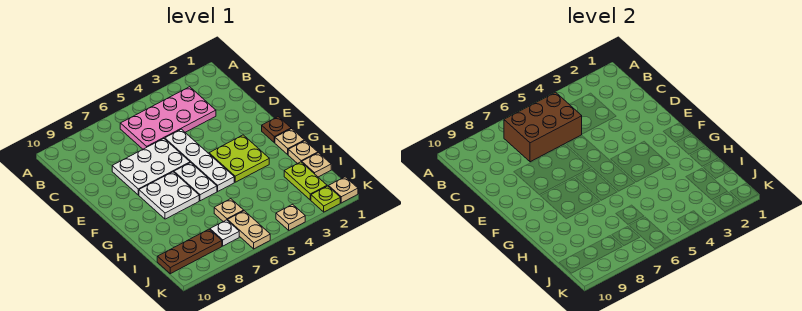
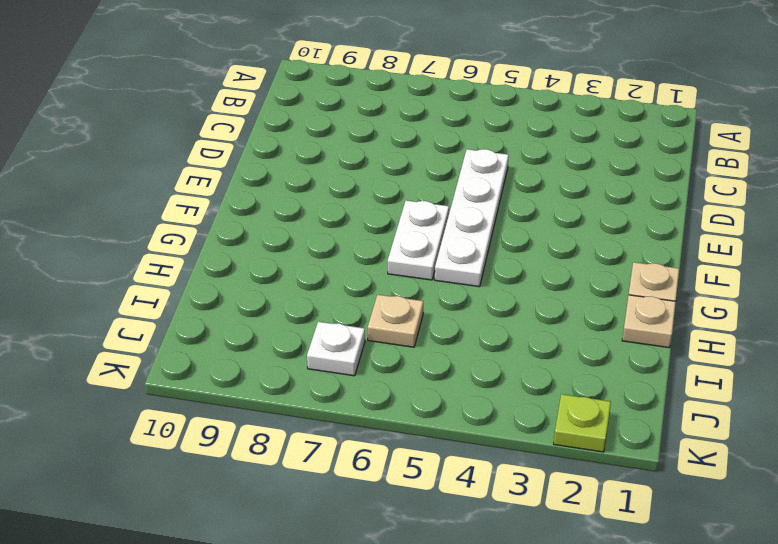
none -> pink 2x4 plate [120,87,216,149]
none -> white 2x3 plate [112,139,190,195]
none -> brown 1x1 plate [262,117,291,143]

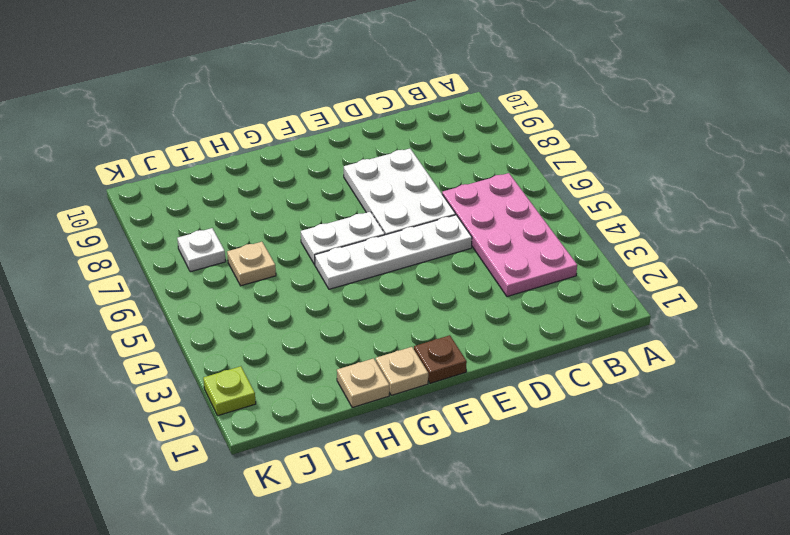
none -> lime 2x2 plate [209,135,269,182]
none -> white 2x2 plate [139,172,199,219]
none -> tan 1x1 plate [302,153,331,177]

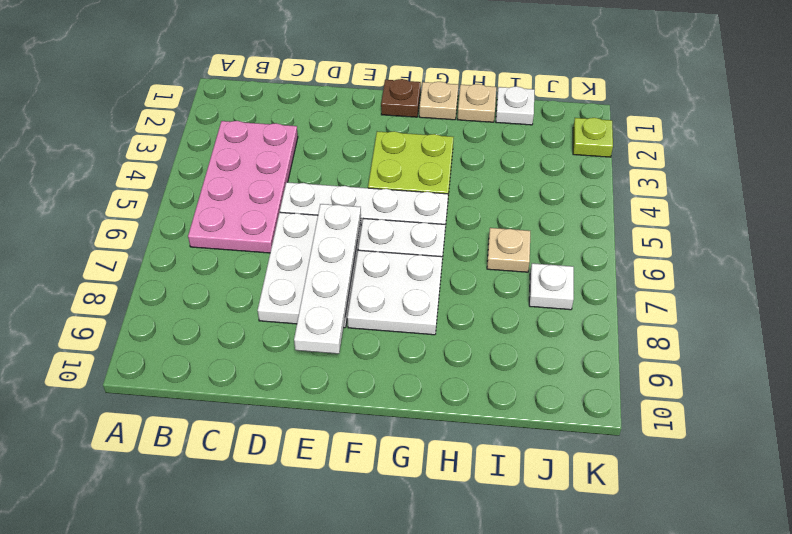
white 1x4 plate [294,204,361,354] -> none
white 1x1 plate [496,86,535,125] -> tan 1x1 plate [302,153,331,177]
none -> lime 1x2 plate [284,162,327,200]
none -> tan 1x2 plate [228,211,270,249]
none -> brown 1x3 plate [157,229,222,274]

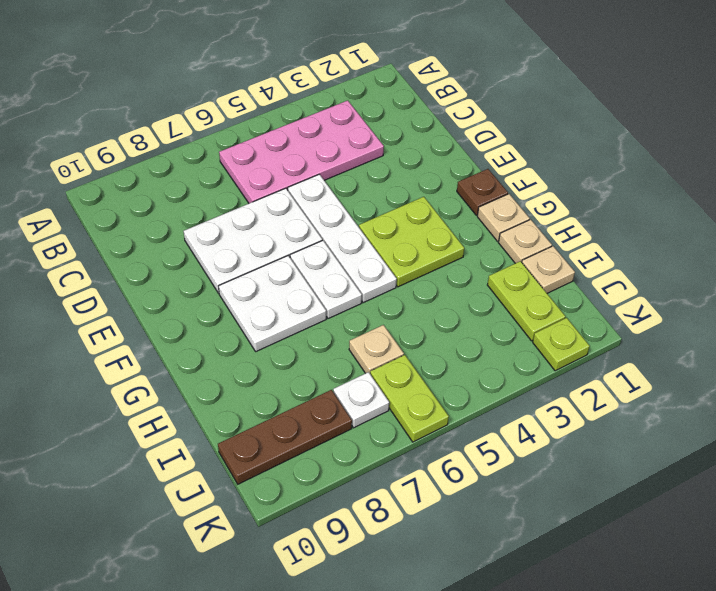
lime 1x2 plate [370,355,449,442] -> tan 1x2 plate [228,211,270,249]
none -> tan 1x1 plate [329,177,358,203]
none -> tan 1x1 plate [276,204,305,230]
none -> brown 2x3 brick [504,92,582,162]

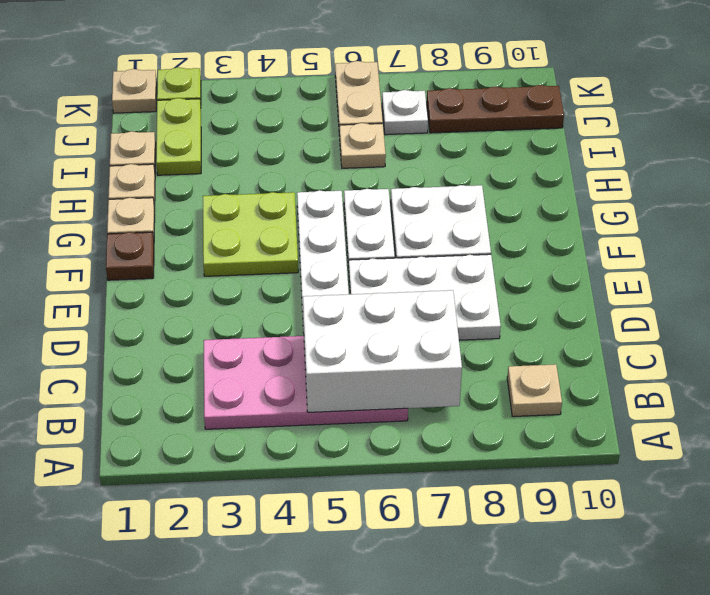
white 2x3 brick [303,290,462,412] -> brown 2x3 brick [504,92,582,162]
tan 1x1 plate [507,364,562,417] -> tan 1x1 plate moved to [276,204,305,230]

